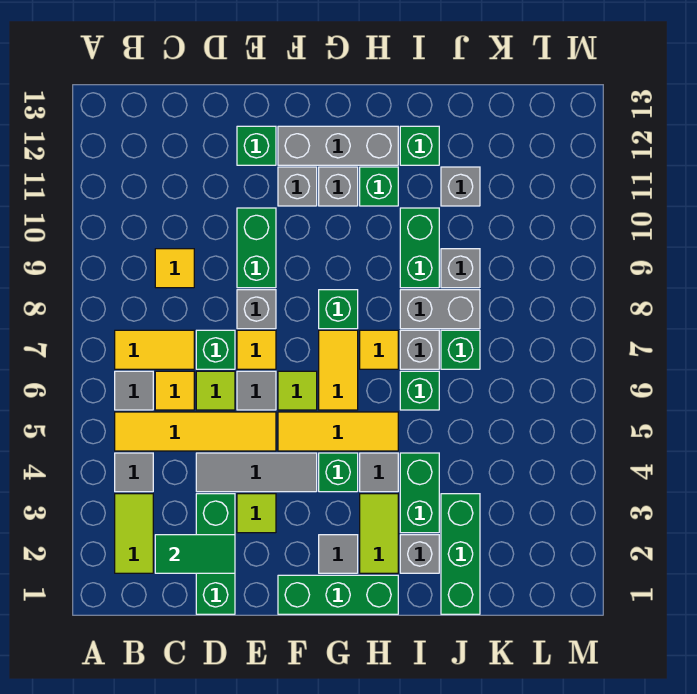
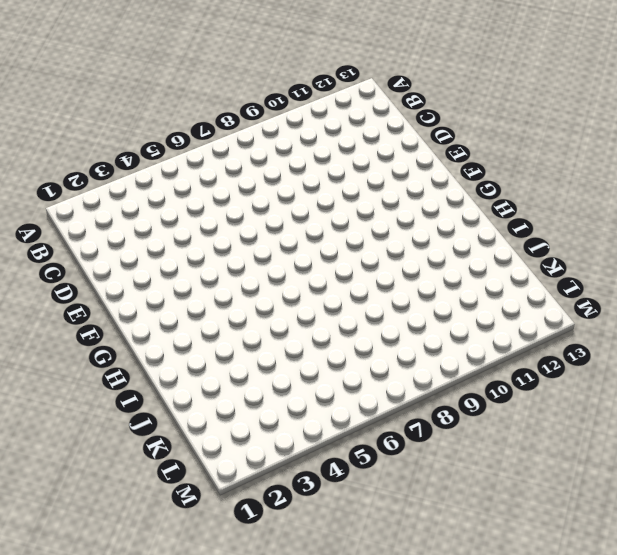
none -> lime 1x2 tile [115,494,153,573]
none -> grey 1x1 tile [115,453,153,492]
none -> yellow 1x4 tile [115,412,276,451]
none -> grey 1x1 tile [115,371,153,410]

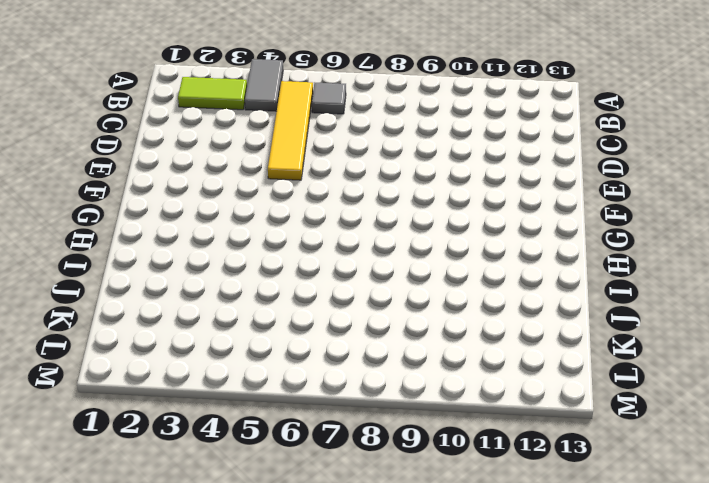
grey 1x2 tile [245,59,283,111] -> grey 1x1 tile [115,453,153,492]
none -> yellow 1x2 tile [115,330,194,369]
none -> yellow 1x1 tile [155,371,194,410]
none -> yellow 1x1 tile [155,249,194,288]
none -> green 1x3 brick [196,494,235,614]

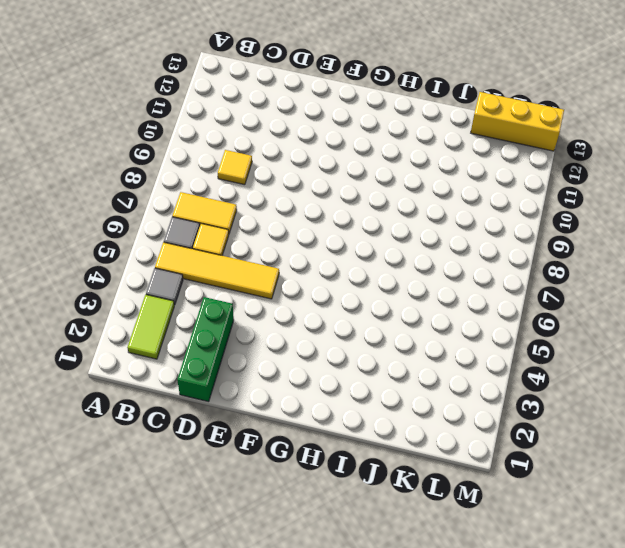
yellow 1x3 brick [471,92,564,151] -> none
none -> grey 1x3 tile [196,453,317,492]
none -> lime 1x1 tile [196,371,235,410]
none -> green 1x1 brick [196,330,235,369]
none -> lime 1x1 tile [237,494,276,533]

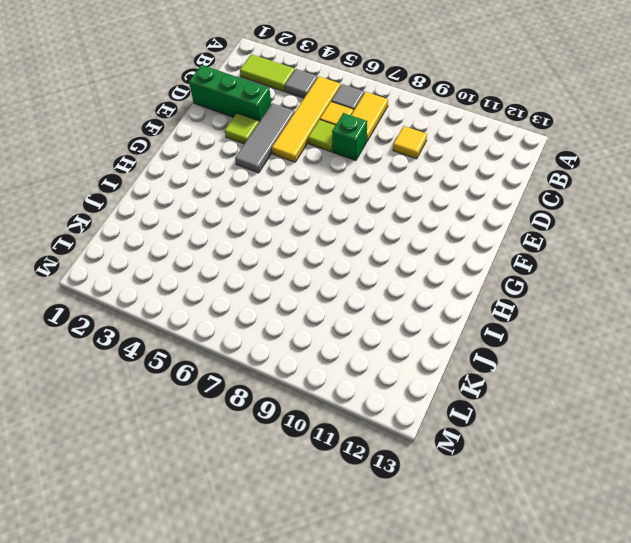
none -> grey 1x1 tile [237,371,276,410]
none -> yellow 1x1 tile [237,330,276,369]
none -> grey 1x1 brick [237,290,276,329]
none -> green 1x2 brick [237,208,276,288]

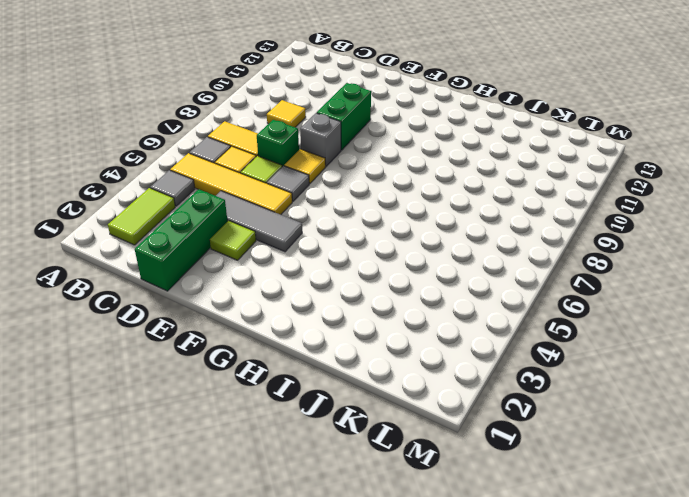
none -> green 1x1 brick [237,126,276,165]
none -> green 1x3 brick [278,575,398,614]
none -> yellow 1x3 tile [278,412,398,451]
none -> lime 1x1 tile [278,371,317,410]

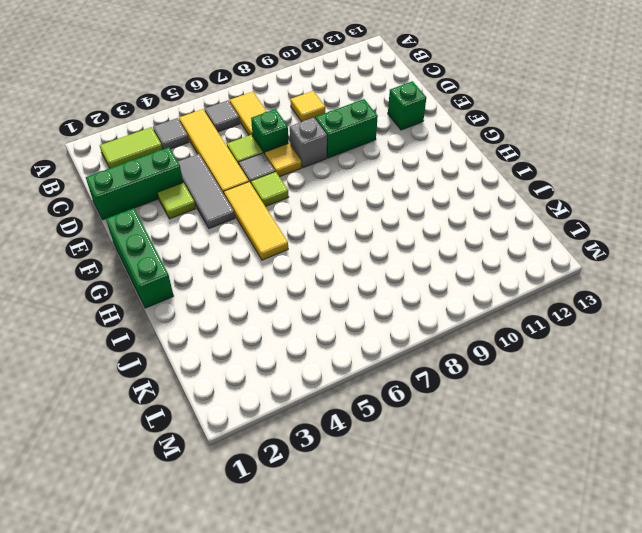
none -> yellow 1x1 tile [155,371,194,410]
none -> grey 1x1 brick [278,167,317,206]
none -> grey 1x3 brick [278,126,398,165]
none -> grey 1x1 tile [319,535,358,573]

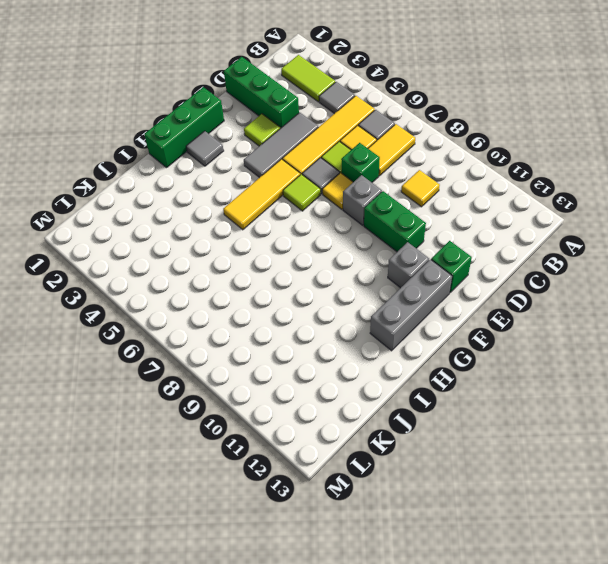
none -> green 1x1 brick [319,453,358,492]
none -> yellow 1x2 tile [319,330,358,410]
none -> green 1x1 brick [319,290,358,329]
none -> grey 1x1 brick [319,167,358,206]

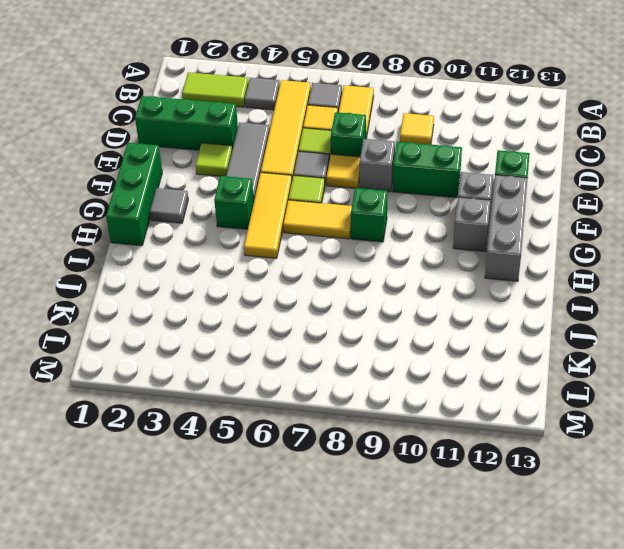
none -> lime 1x2 tile [360,494,398,573]
none -> grey 1x1 tile [360,453,398,492]
none -> yellow 1x1 tile [360,330,398,369]
none -> green 1x1 brick [360,167,398,206]

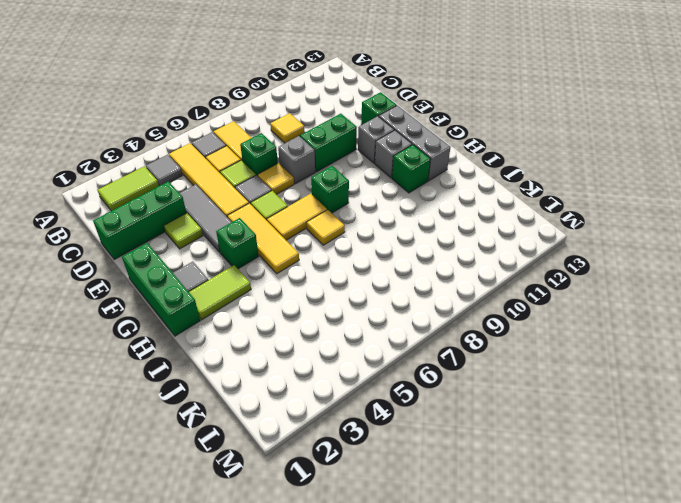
none -> grey 1x1 tile [360,453,398,492]
none -> grey 1x1 brick [400,535,439,573]
none -> green 1x2 brick [400,453,439,533]
none -> green 1x1 brick [400,371,439,410]

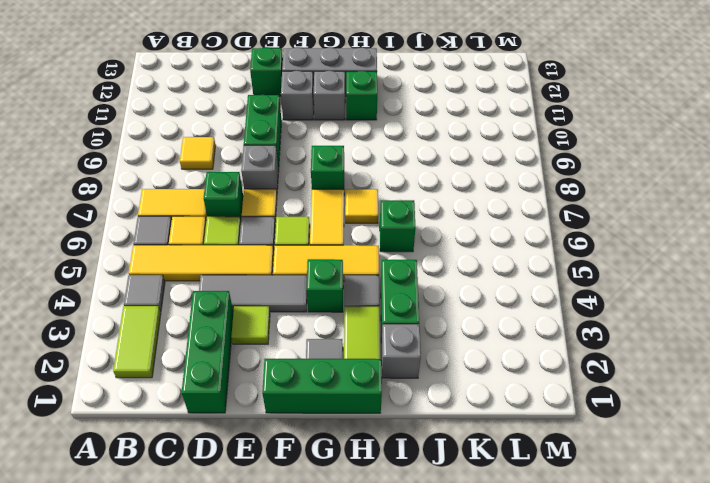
none -> grey 1x1 brick [400,330,439,369]
none -> grey 1x2 brick [400,290,480,329]
none -> green 1x2 brick [400,208,439,288]
none -> green 1x1 brick [400,126,439,165]

